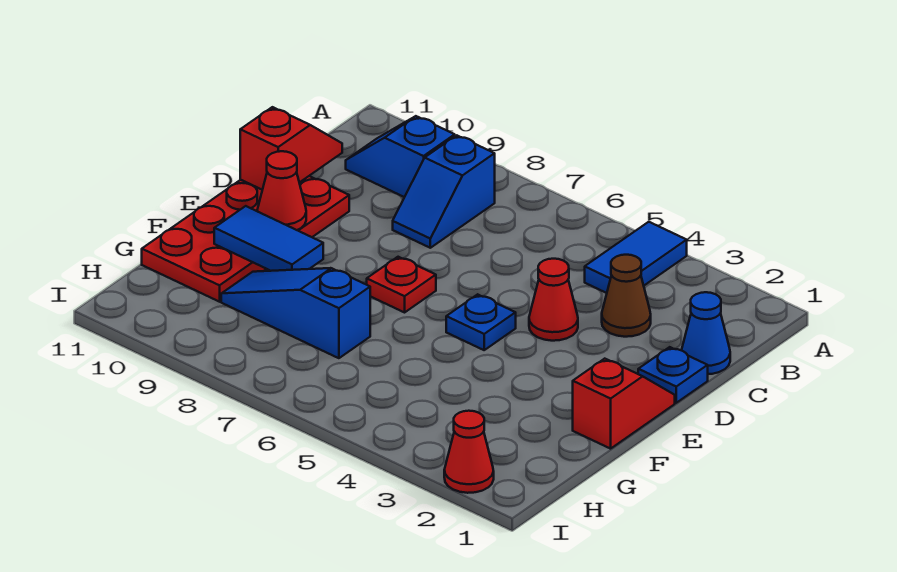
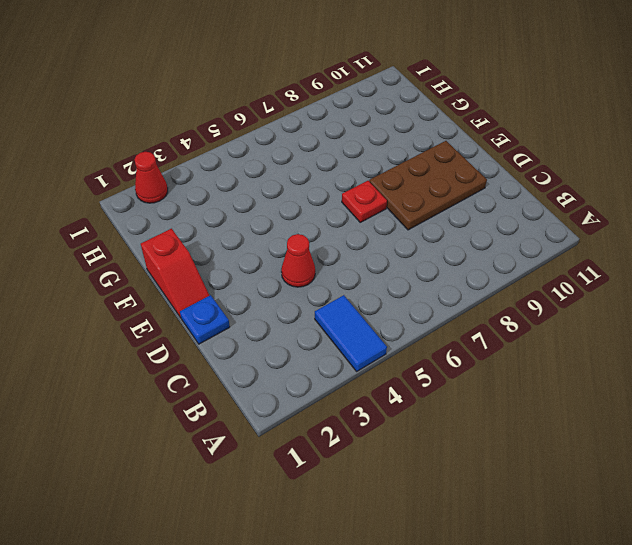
brown 2x3 plate [369,141,487,230] -> red 2x4 plate [142,176,349,302]
none -> blue 1x2 slope [393,135,495,248]
none -> blue 1x2 slope [346,116,455,197]
none -> blue 1x1 cone [682,292,730,374]

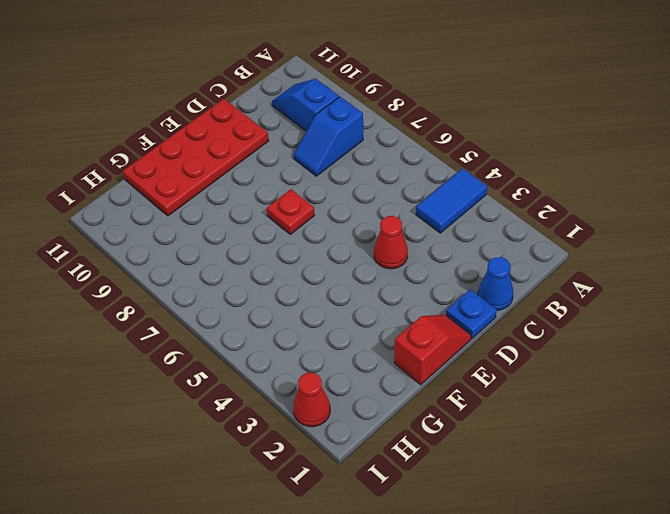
none -> brown 1x1 cone [602,255,651,337]
none -> blue 1x1 plate [446,294,516,350]
none -> blue 1x3 slope [221,268,370,358]

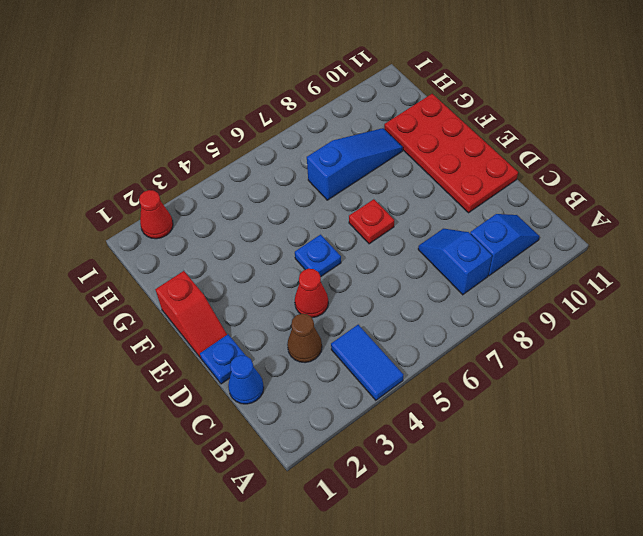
none -> red 1x2 slope [240,107,342,190]
none -> red 1x1 cone [257,151,306,230]
none -> blue 1x2 tile [214,206,323,271]

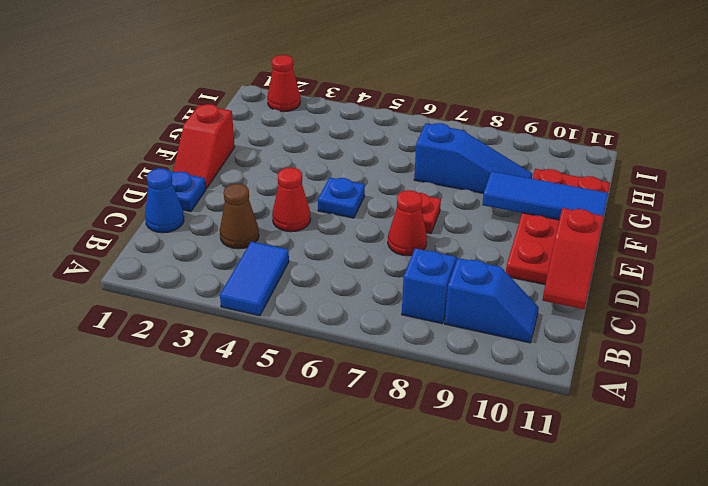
red 1x1 cone [388,190,427,256] -> red 1x1 cone moved to [257,151,306,230]
blue 1x3 tile [482,171,608,220] -> blue 1x2 tile [214,206,323,271]

